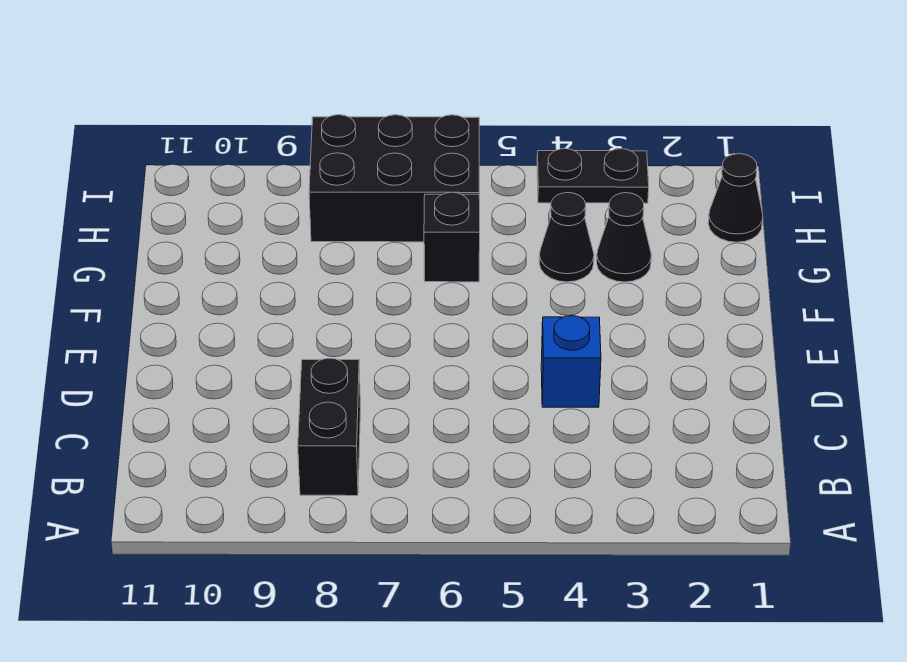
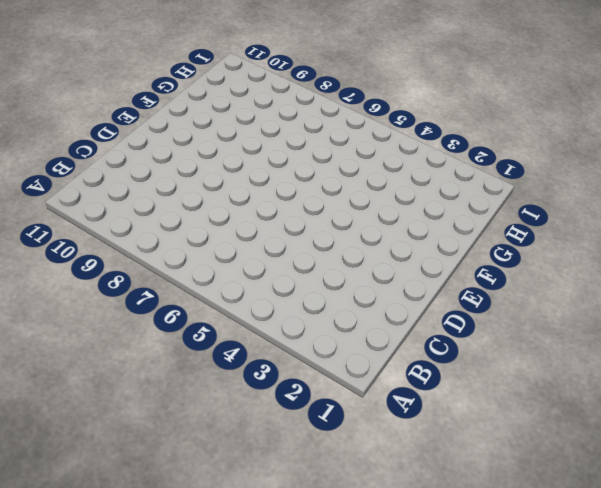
none -> black 1x2 brick [298,358,361,496]
none -> blue 1x1 brick [541,316,601,407]

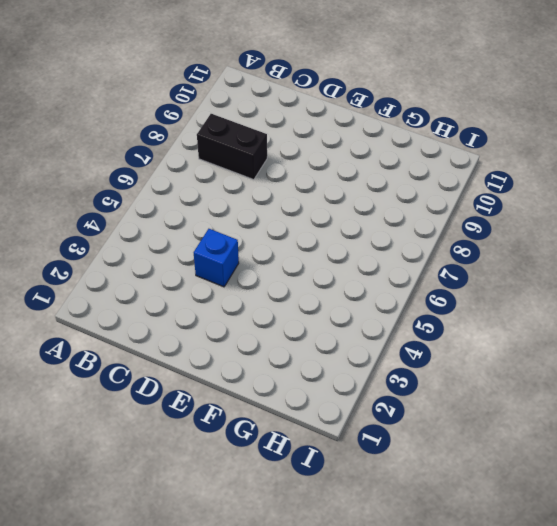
none -> black 1x1 cone [597,193,651,282]
none -> black 1x1 cone [539,193,594,282]

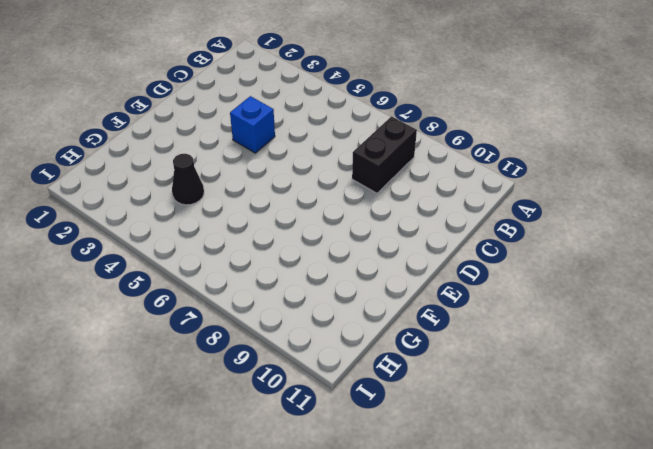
none -> black 1x1 cone [597,193,651,282]
none -> black 1x1 brick [424,192,480,282]

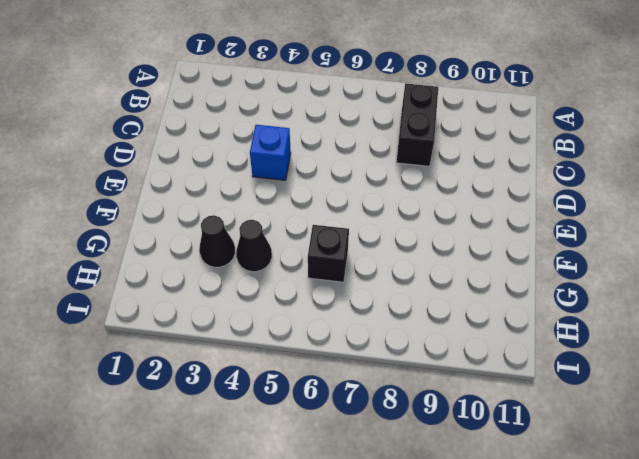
none -> black 1x1 cone [708,154,763,242]
none -> black 2x3 brick [309,115,479,242]

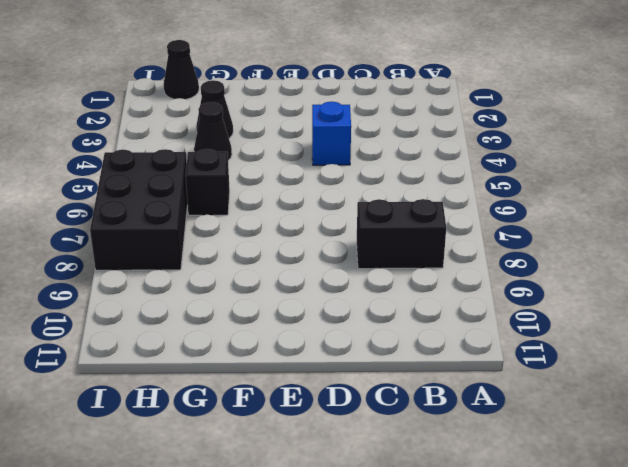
none -> black 1x2 plate [537,149,649,203]

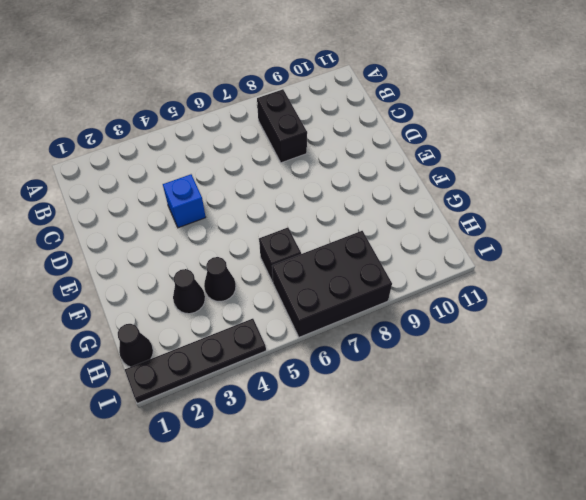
black 1x4 plate [124,319,266,403] -> black 1x2 plate [537,149,649,203]

